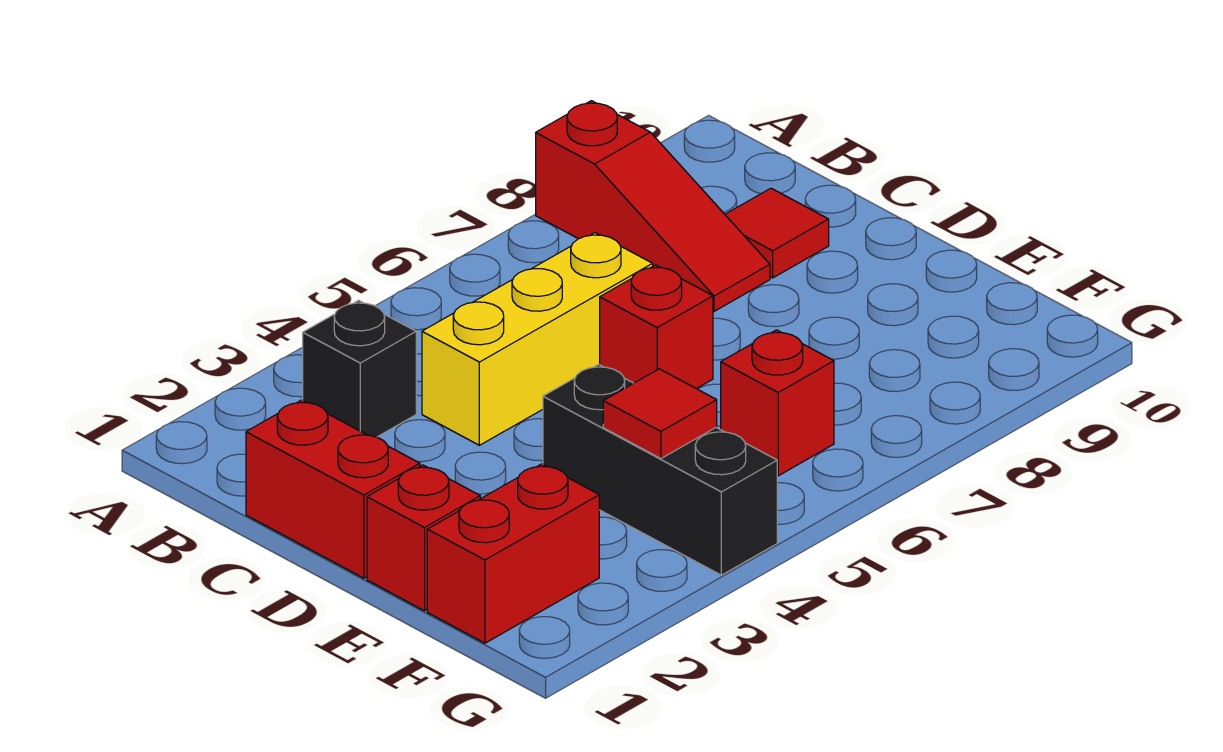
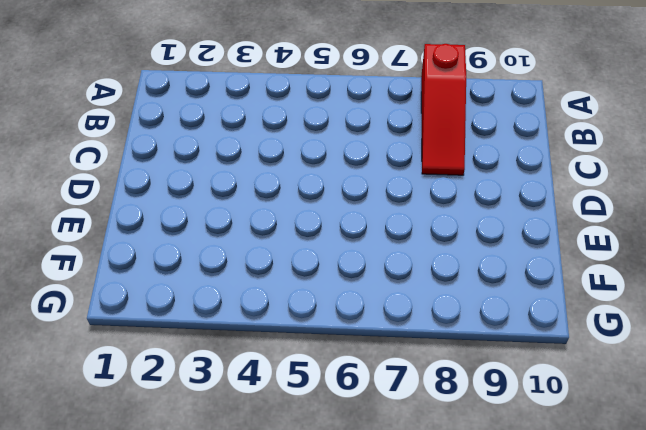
none -> black 1x1 brick [303,301,416,437]
none -> red 1x2 brick [246,400,420,578]

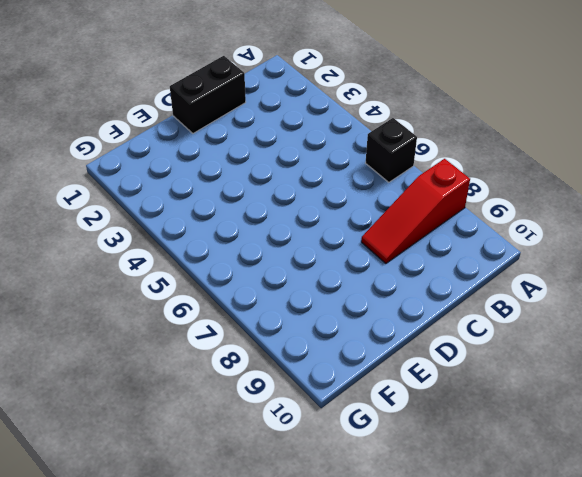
black 1x1 brick [366,118,417,182] -> black 1x1 brick moved to [303,301,416,437]
black 1x2 brick [170,56,246,133] -> red 1x2 brick [246,400,420,578]
none -> yellow 1x3 brick [422,233,653,445]
none -> red 1x1 tile [725,188,829,278]

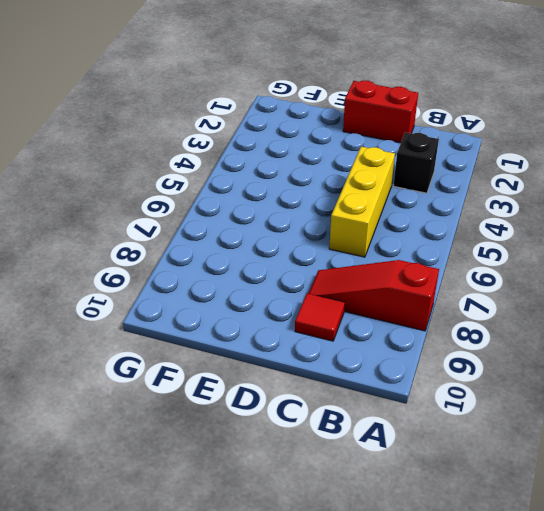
none -> red 1x1 brick [600,265,713,389]
none -> red 1x1 brick [367,465,480,611]

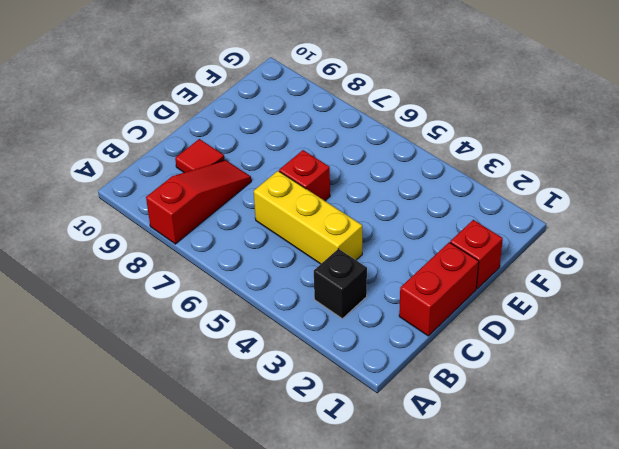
none -> black 1x3 brick [543,364,777,575]
none -> red 1x2 brick [427,464,599,643]

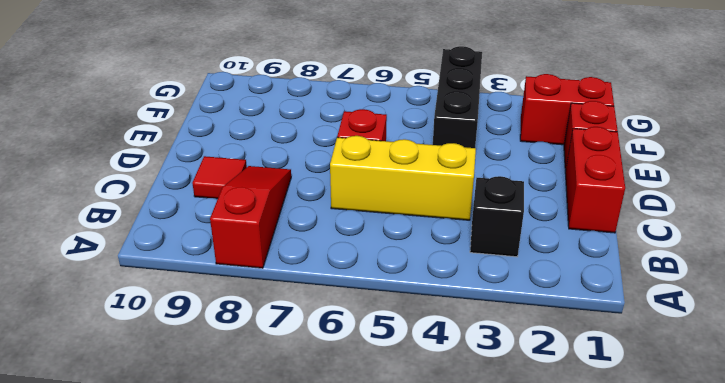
none -> red 1x1 brick [721,330,834,476]
none -> red 1x1 tile [603,369,717,459]

